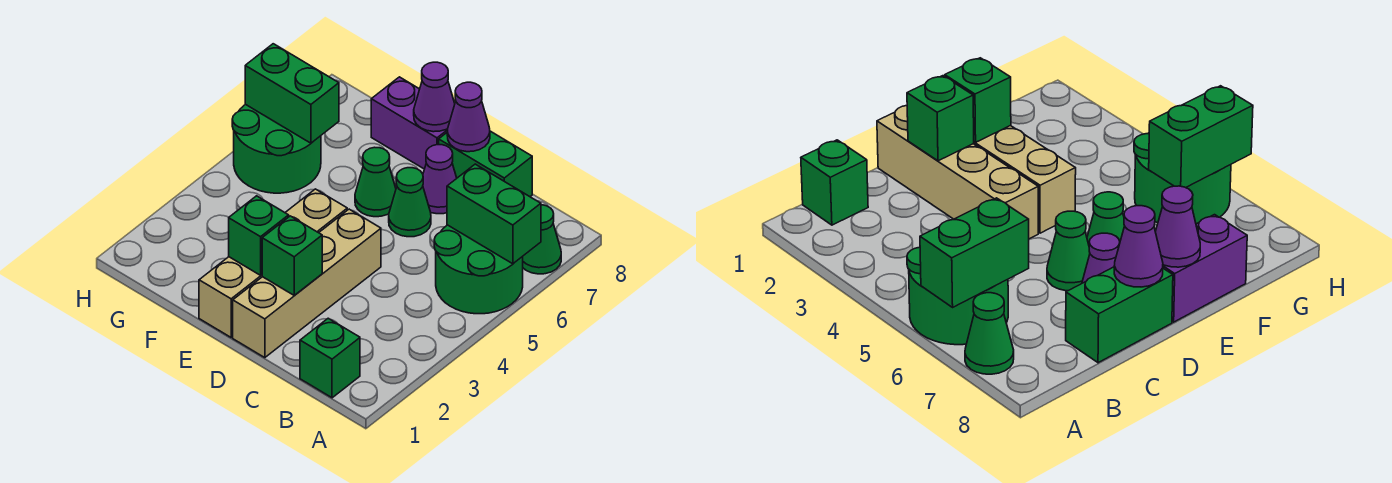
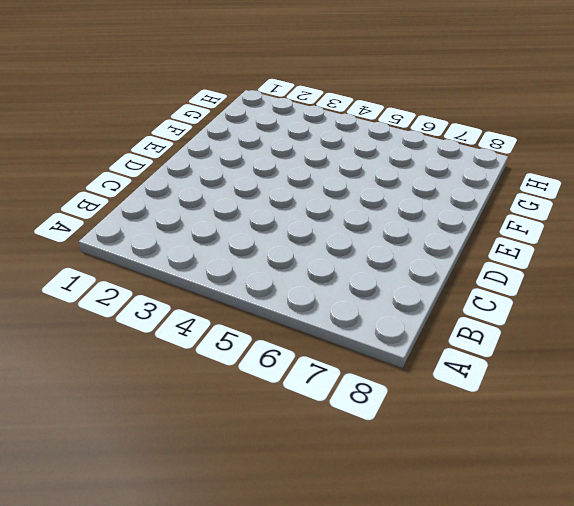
none -> green 2x2 round brick [434,225,523,314]
none -> green 1x1 cone [523,205,561,274]
none -> green 1x1 brick [300,318,360,398]

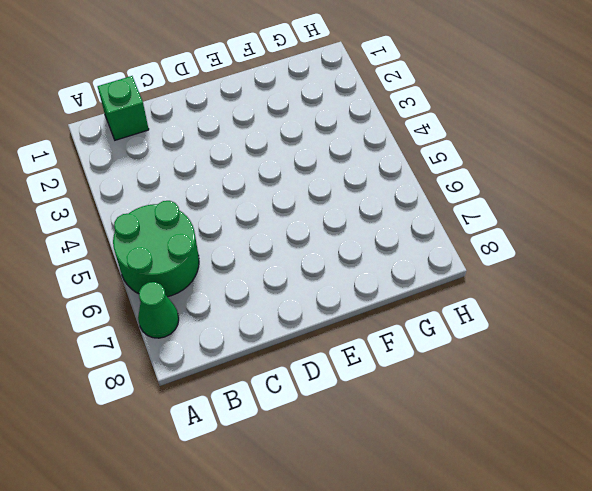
none -> green 1x2 brick [439,131,532,197]
none -> tan 1x4 brick [233,209,381,358]
none -> green 1x1 cone [389,168,431,237]

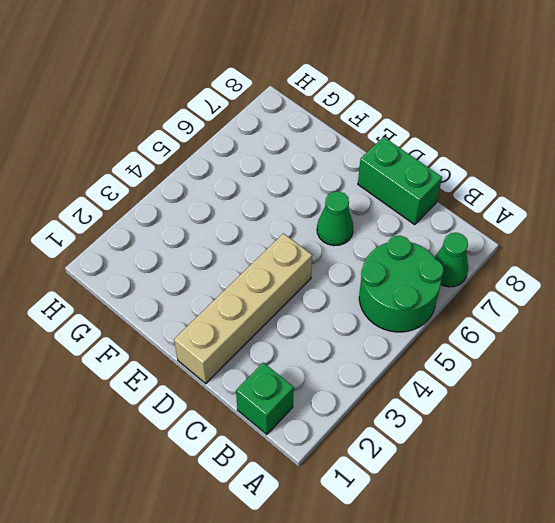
none -> purple 1x1 cone [423,145,457,214]
none -> tan 1x4 brick [199,189,347,337]
none -> green 1x1 cone [355,147,396,217]

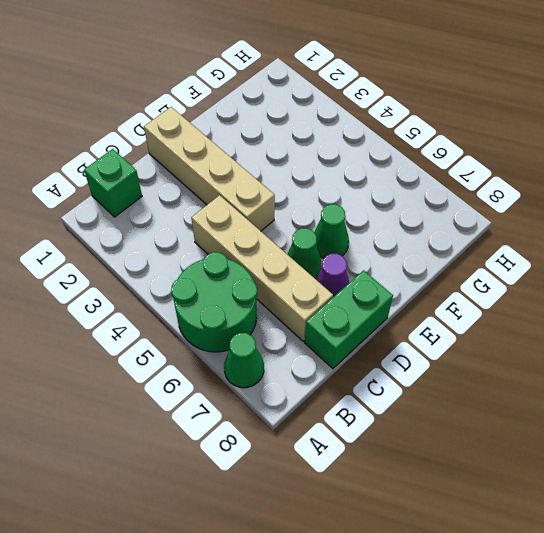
tan 1x4 brick [191,195,333,341] -> tan 1x4 brick moved to [199,189,347,337]
none -> purple 1x2 brick [371,77,447,169]
none -> green 2x2 round brick [232,104,321,193]
none -> green 1x2 brick [447,164,541,264]

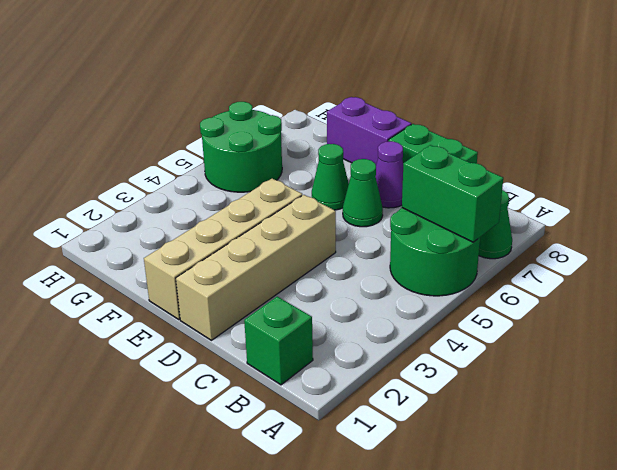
none -> green 1x1 brick [262,216,322,295]
none -> purple 1x1 cone [447,82,490,152]
none -> green 1x1 brick [229,196,289,275]

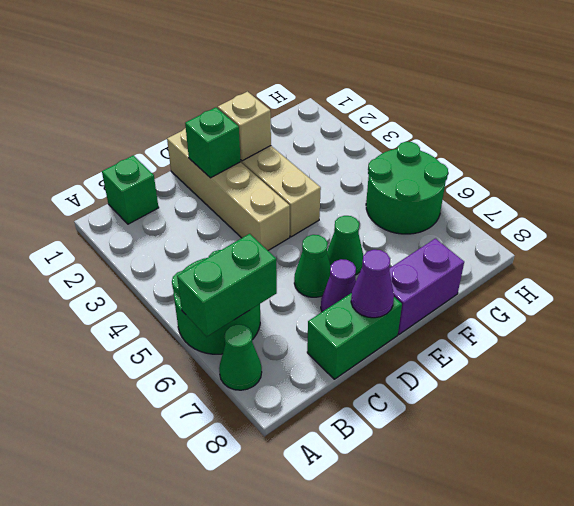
tan 1x1 brick [218,92,271,161] -> green 1x1 brick [229,196,289,275]
none -> purple 1x1 cone [414,62,455,132]
none -> green 1x2 brick [245,44,339,143]

